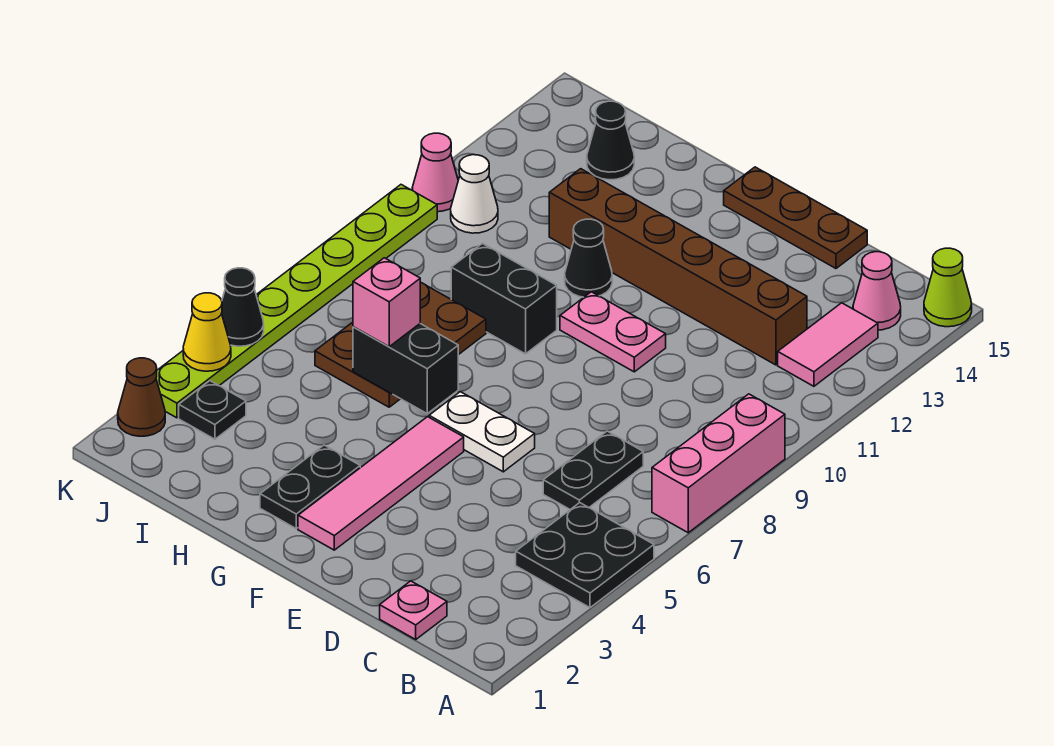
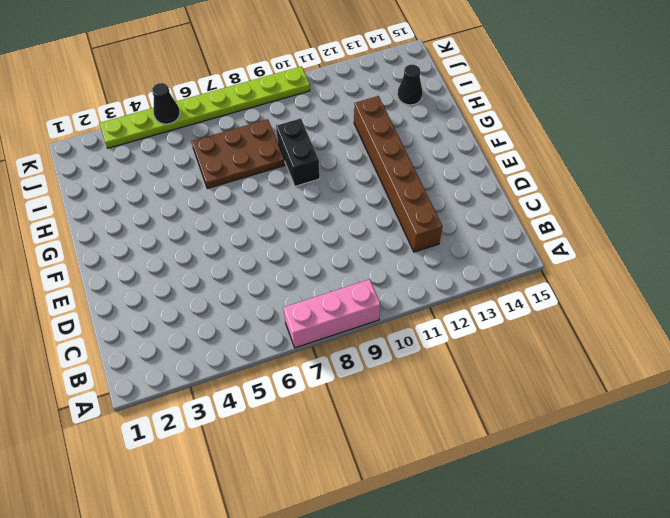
none -> black 2x2 plate [516,503,654,608]
none -> lime 1x1 cone [924,248,972,327]
none -> pink 1x2 tile [778,303,878,386]

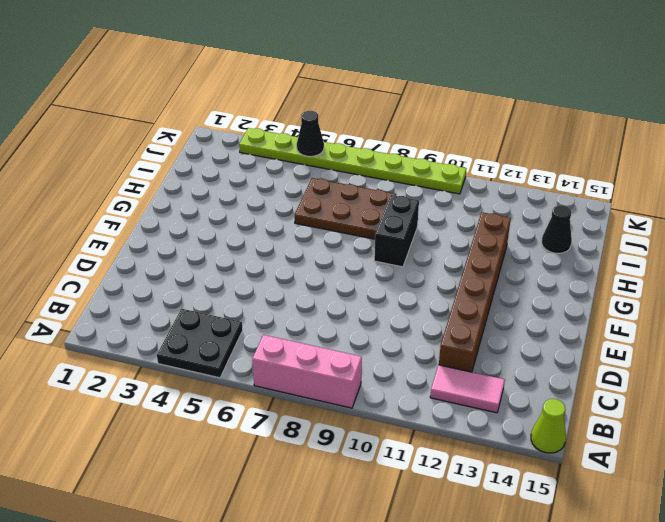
none -> pink 1x1 cone [853,252,901,330]
none -> pink 1x1 plate [380,581,447,639]
none -> black 1x2 plate [543,431,643,510]

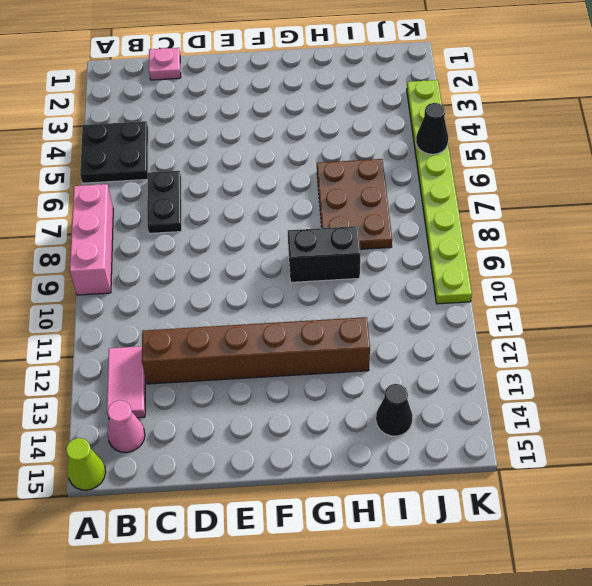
none -> brown 1x3 plate [724,167,867,268]
none -> white 1x2 plate [429,392,535,472]
none -> pink 1x2 plate [560,292,666,372]

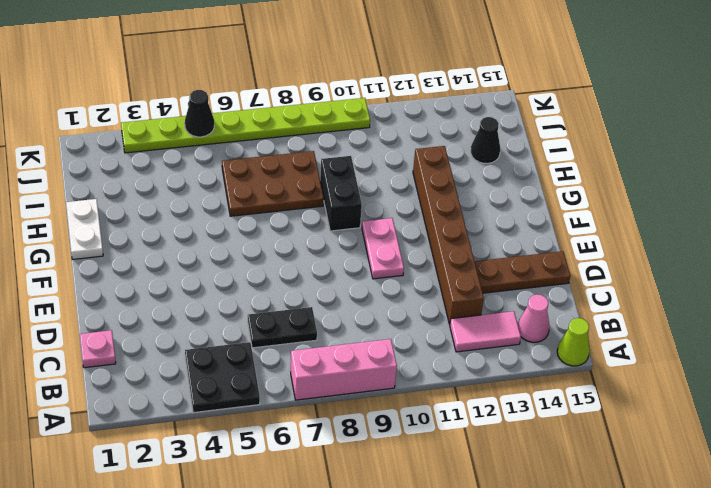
brown 1x3 plate [475,251,570,293] -> brown 1x3 plate turned to [724,167,867,268]
white 1x2 plate [66,199,103,260] -> white 1x2 plate moved to [429,392,535,472]
none -> pink 1x4 tile [298,417,464,550]
none -> black 1x2 plate [260,445,360,528]
none -> black 1x1 cone [565,219,612,297]

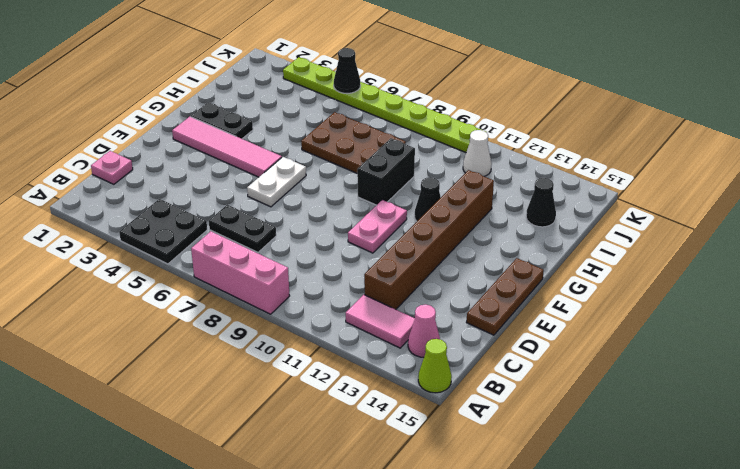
none -> black 1x1 plate [179,381,246,439]
none -> brown 1x1 cone [118,358,165,436]
none -> pink 1x1 cone [412,133,458,212]

